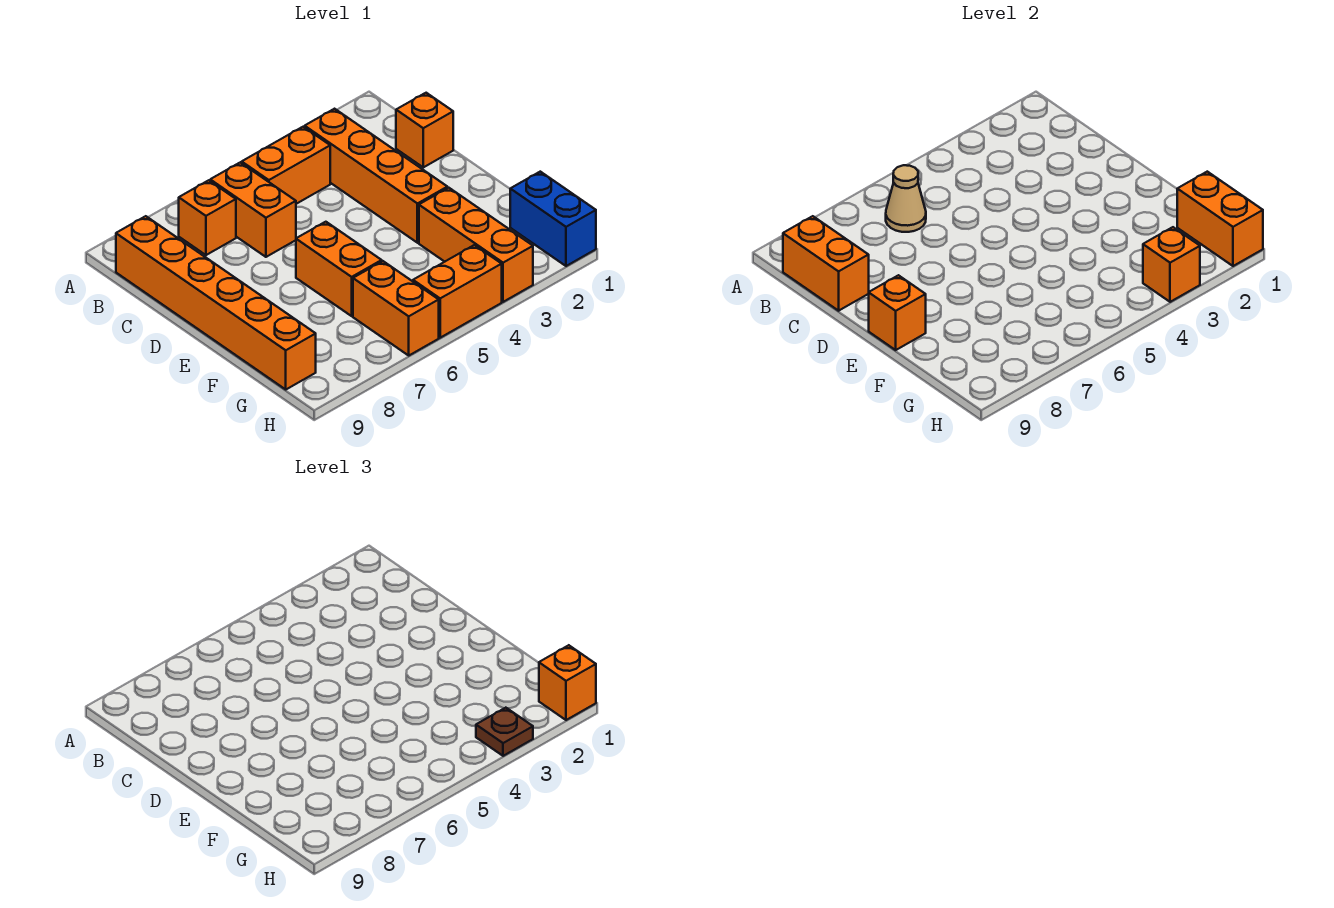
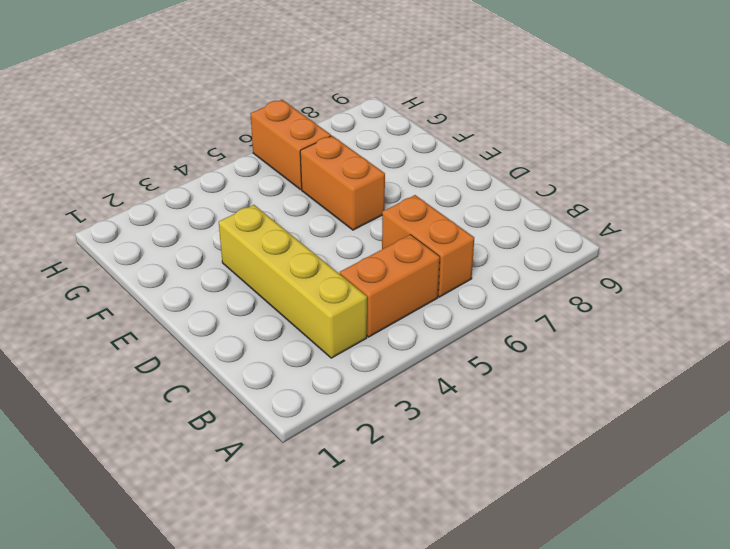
yellow 1x4 brick [219,205,367,358] -> orange 1x4 brick [305,109,447,243]
none -> orange 1x1 brick [179,180,236,255]
none -> orange 1x6 brick [116,216,316,389]
none -> orange 1x1 brick [396,93,453,167]

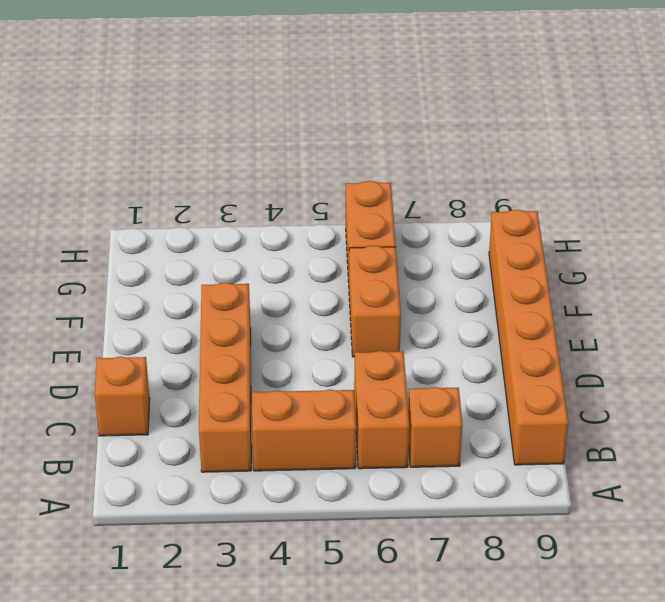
none -> orange 1x3 brick [419,188,533,302]
none -> blue 1x2 brick [510,172,596,266]
none -> orange 1x2 brick [413,245,502,338]

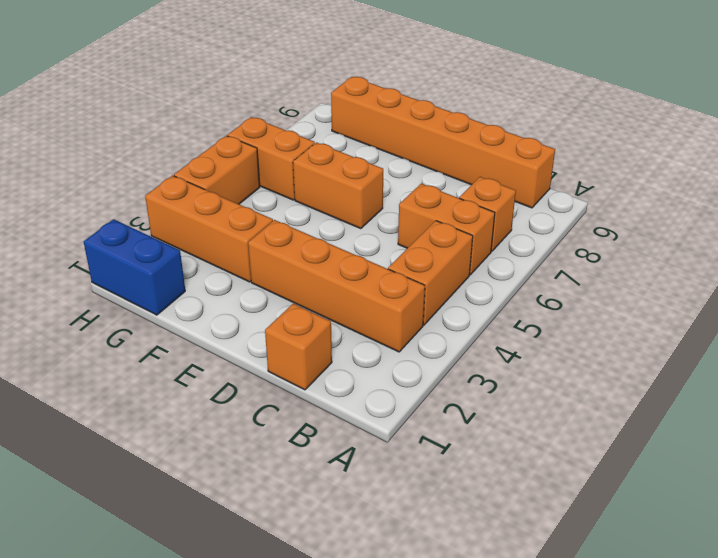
none -> tan 1x1 cone [886,165,926,232]
none -> orange 1x2 brick [783,216,869,311]
none -> orange 1x1 brick [869,275,926,350]

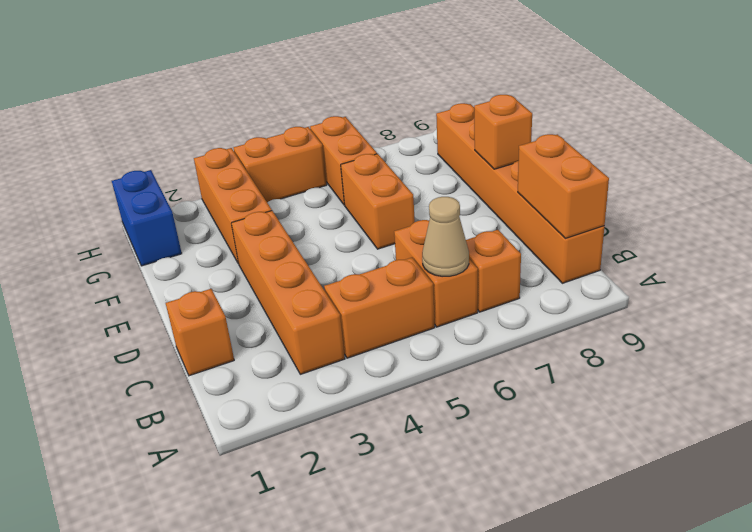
none -> orange 1x2 brick [1177,172,1263,266]
none -> orange 1x1 brick [1143,227,1200,302]
none -> orange 1x1 brick [539,645,596,720]

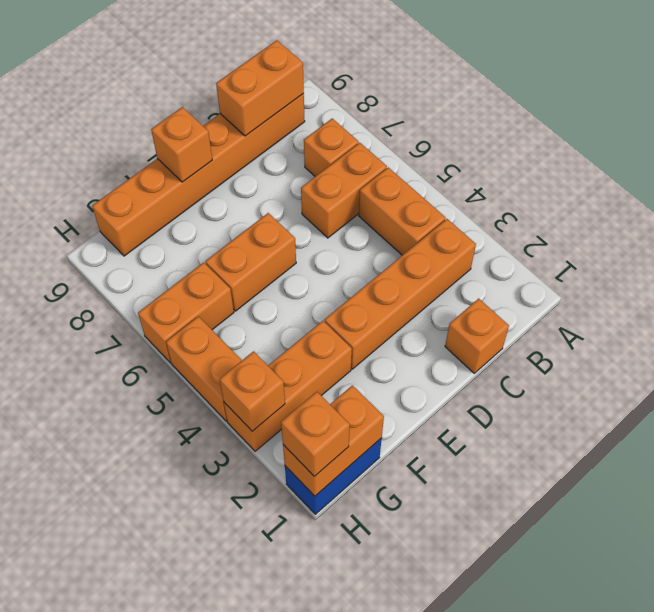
none -> tan 1x1 cone [886,165,926,232]
none -> brown 1x1 plate [476,708,533,756]

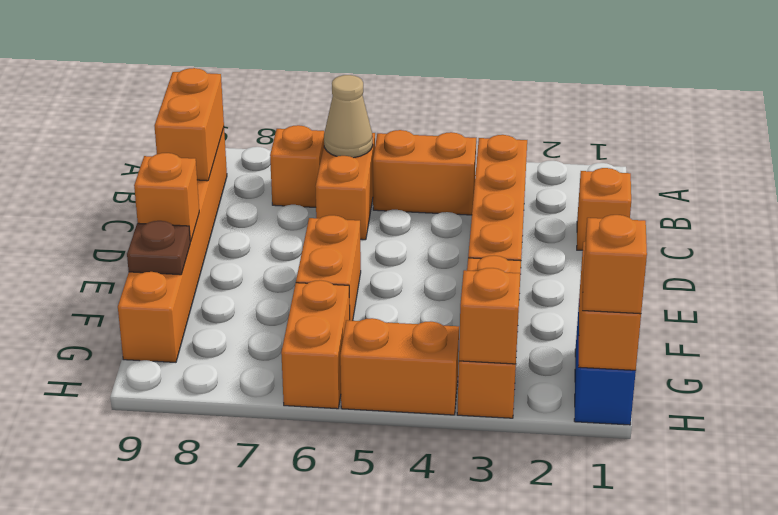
brown 1x1 plate [127,221,190,275] -> brown 1x1 plate moved to [476,708,533,756]

